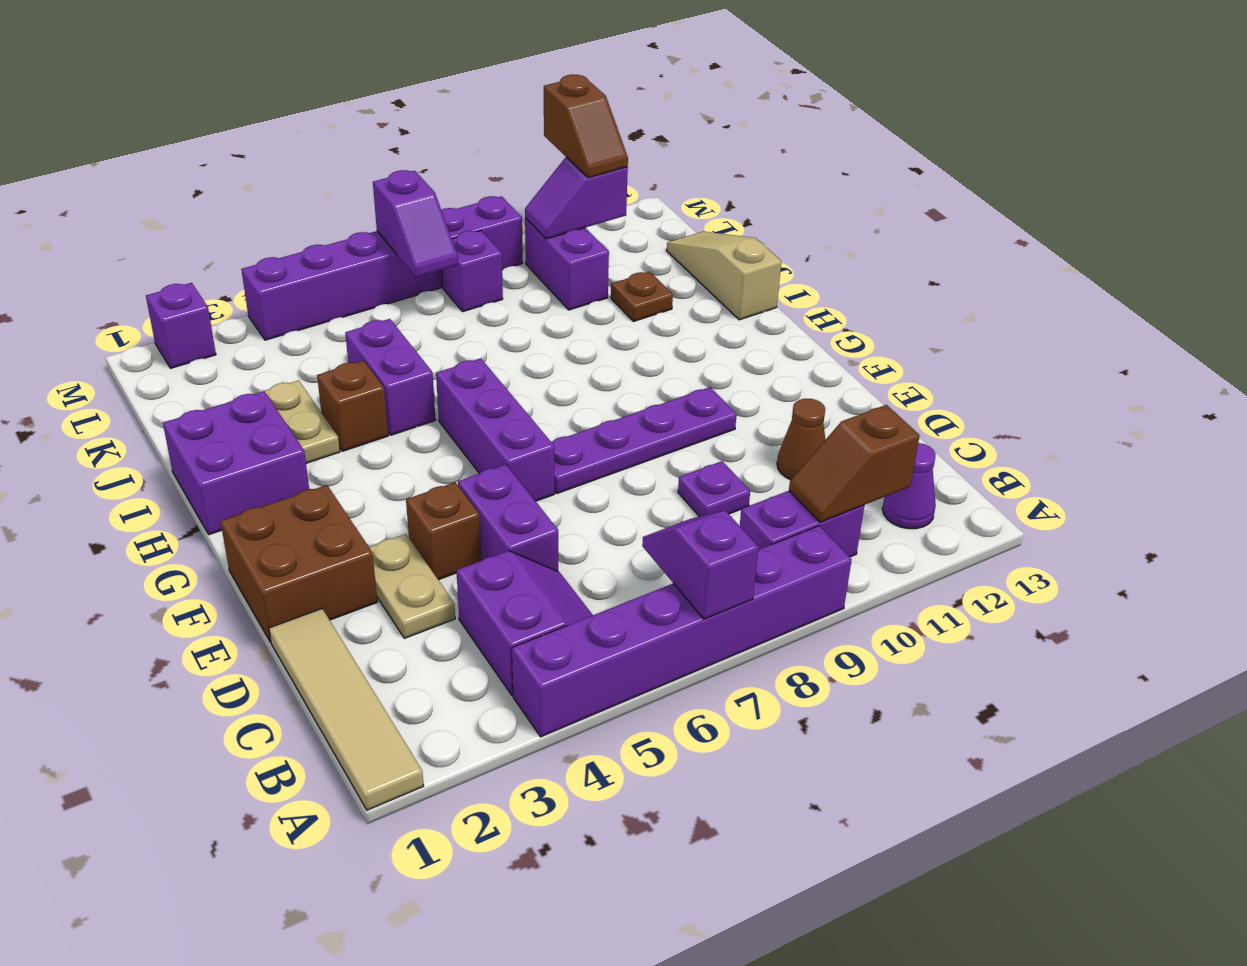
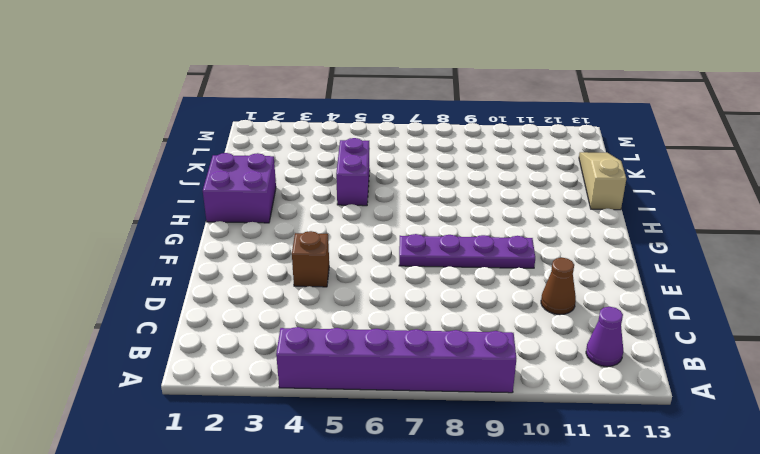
none -> tan 1x4 tile [269,609,424,810]
none -> purple 2x2 slope [456,551,593,695]
none -> purple 1x2 brick [740,491,864,557]

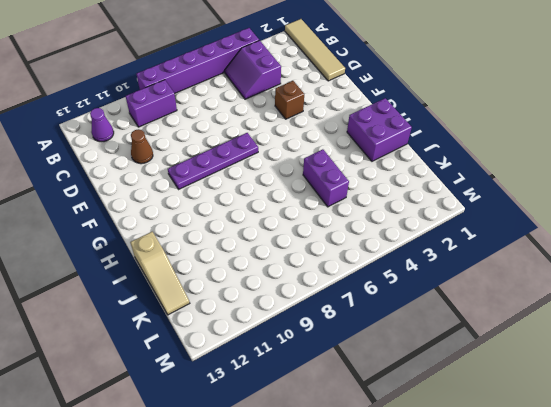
none -> tan 1x2 plate [369,534,455,638]
none -> purple 1x2 brick [458,465,558,571]
none -> purple 1x1 plate [678,461,750,517]

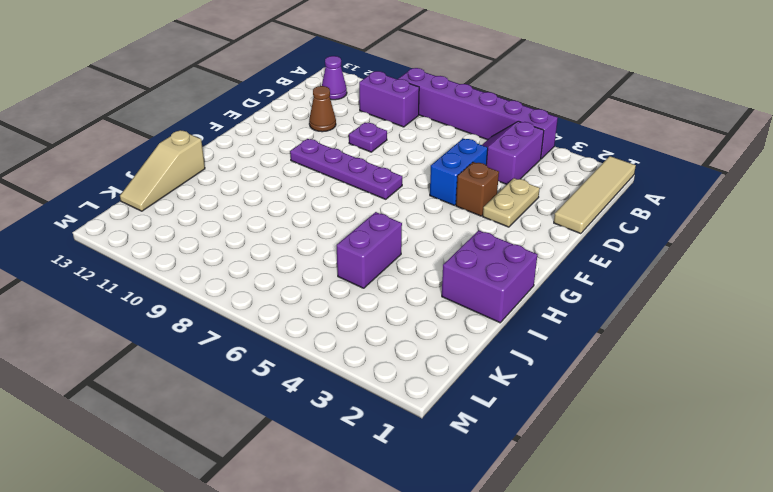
blue 1x2 brick [430,139,488,205] -> purple 1x2 brick [458,465,558,571]
none -> brown 2x2 brick [221,485,377,642]
none -> purple 1x3 brick [436,359,554,501]
none -> tan 1x2 plate [265,380,340,463]

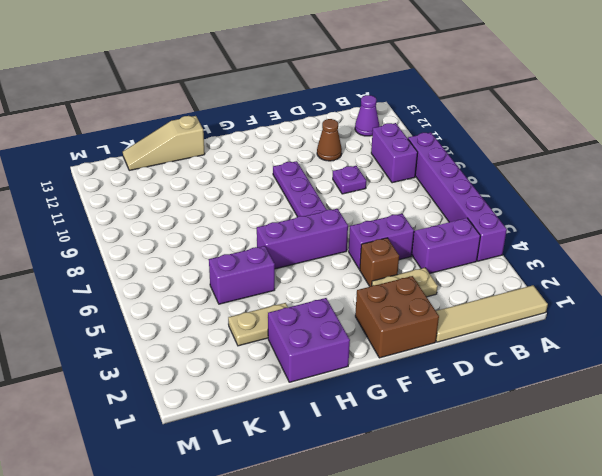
none -> brown 1x1 brick [317,361,388,451]
none -> brown 1x1 plate [611,272,673,322]
none -> purple 1x2 brick [525,218,609,310]

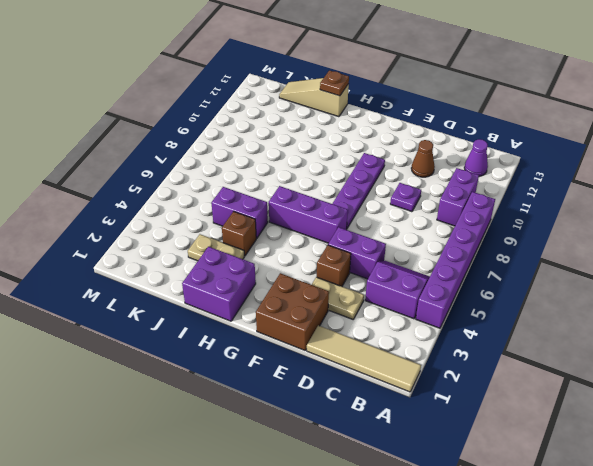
brown 1x1 plate [320,70,349,96] -> brown 1x1 plate moved to [611,272,673,322]
none -> purple 1x2 brick [525,218,609,310]
none -> purple 1x1 brick [442,231,503,312]
none -> purple 1x1 brick [146,283,216,368]

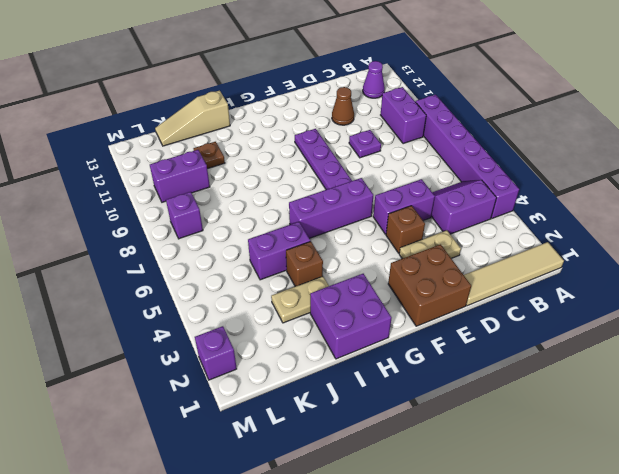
none -> purple 1x6 brick [241,196,523,340]
none -> purple 1x2 slope [642,511,759,619]
none -> brown 1x2 slope [789,405,920,522]

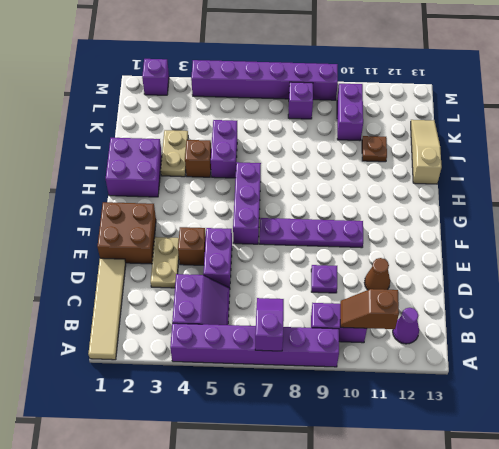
none -> purple 1x2 slope [373,170,458,277]
none -> purple 1x2 slope [525,157,628,239]
none -> brown 1x2 slope [544,74,628,178]

